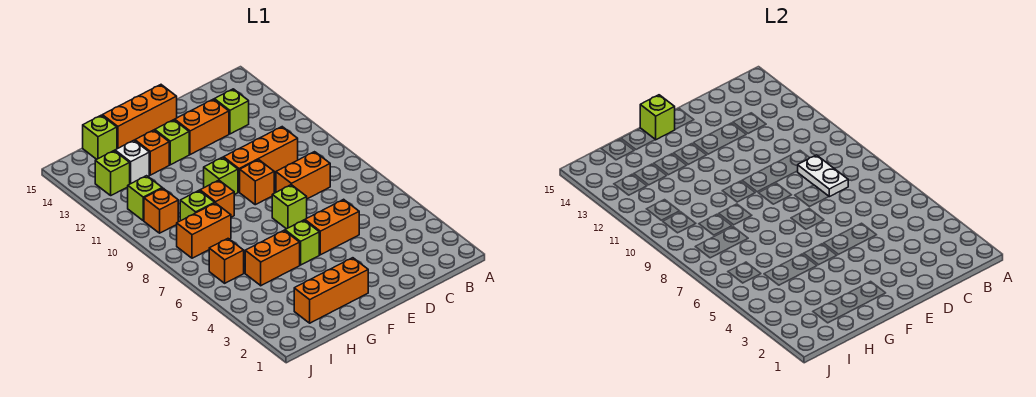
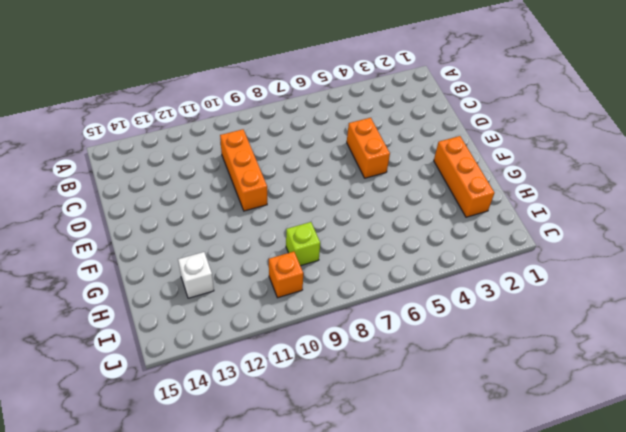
none -> orange 1x2 brick [276,152,330,199]
none -> lime 1x1 brick [214,89,249,134]
none -> orange 1x2 brick [175,99,229,155]

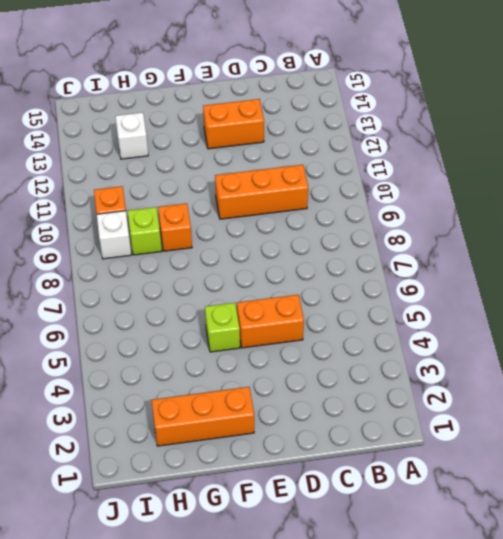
white 1x1 brick [97,211,131,259] -> none
none -> orange 1x2 brick [276,152,330,199]
none -> lime 1x1 brick [214,89,249,134]
none -> lime 1x1 brick [272,185,307,229]

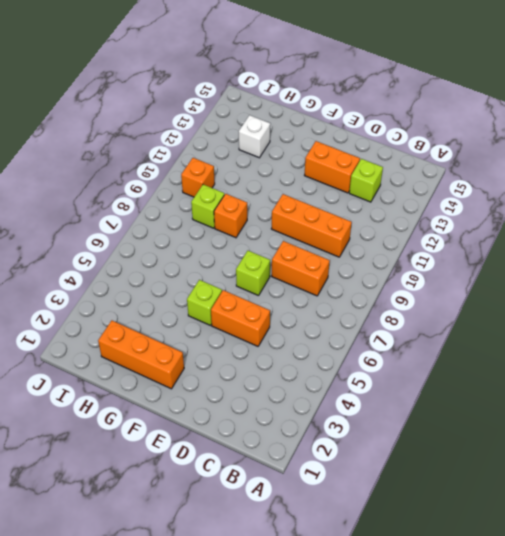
none -> orange 1x1 brick [240,160,274,205]
none -> orange 1x3 brick [102,85,177,149]
none -> lime 1x1 brick [204,157,238,195]

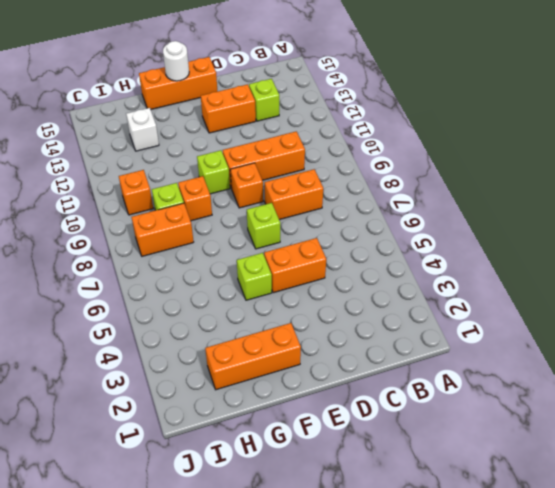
white 1x1 round brick [163,41,189,81] -> lime 1x1 brick [640,95,675,140]
none -> lime 1x1 brick [155,120,189,165]
none -> orange 1x2 brick [245,231,300,286]
none -> orange 1x1 brick [135,130,169,175]

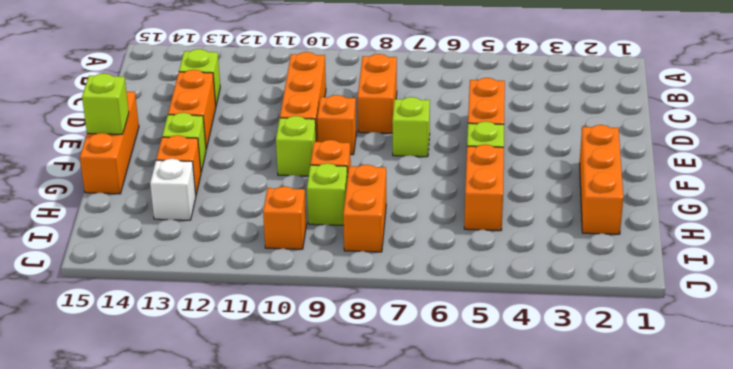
none -> lime 1x1 brick [83,115,117,159]
none -> orange 1x1 brick [209,239,244,283]
none -> lime 1x1 brick [128,176,162,221]

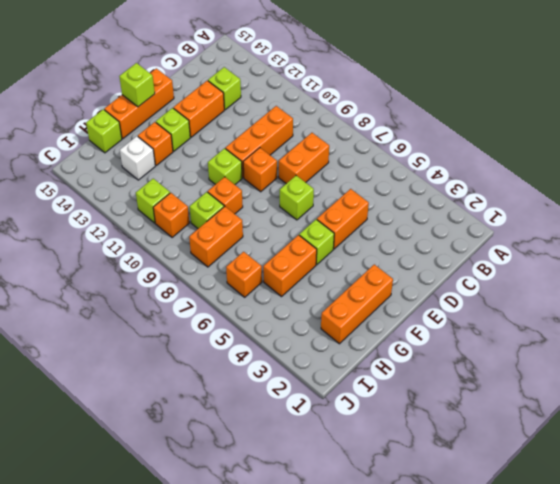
none -> lime 1x1 brick [95,151,130,195]
none -> white 1x2 plate [798,155,848,197]

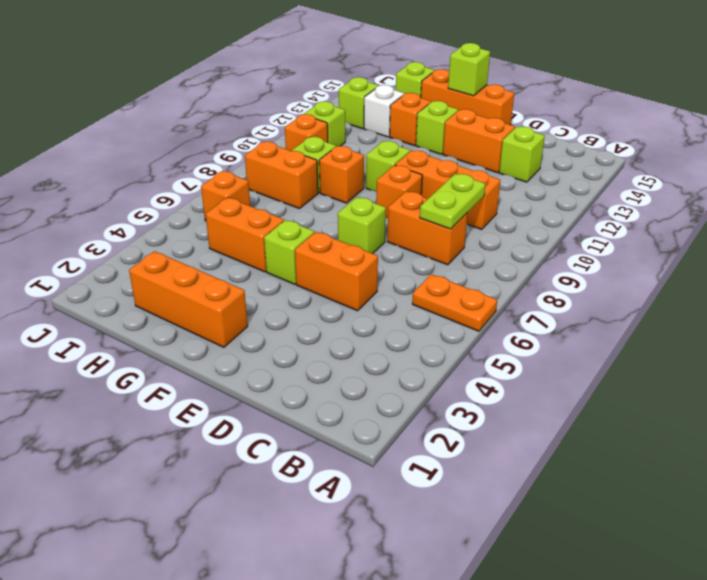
orange 1x2 plate [412,274,497,331] -> none
lime 1x2 plate [420,174,485,229] -> white 1x2 plate [798,155,848,197]

